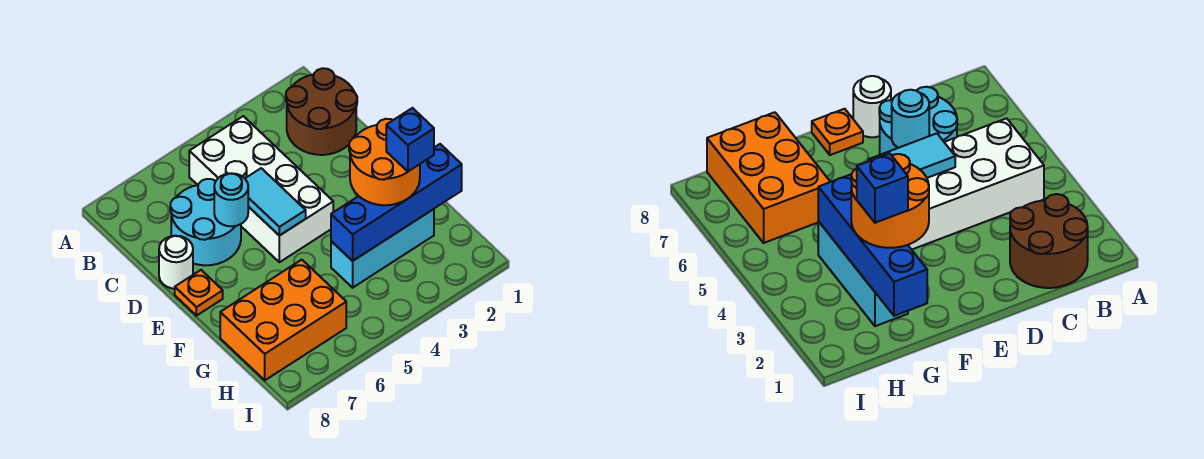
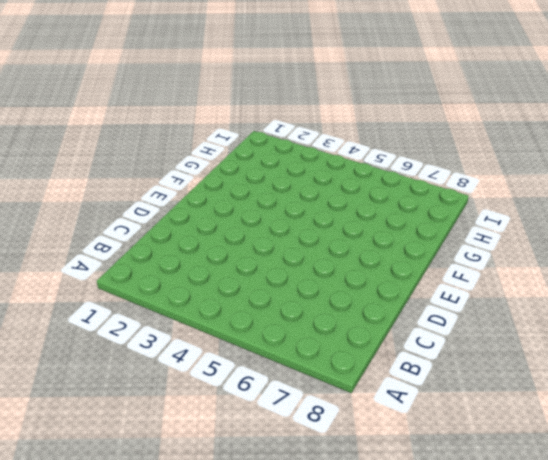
none -> brown 2x2 round brick [286,68,357,155]
none -> white 2x4 brick [189,116,333,262]
none -> cyan 2x2 round brick [170,179,241,265]

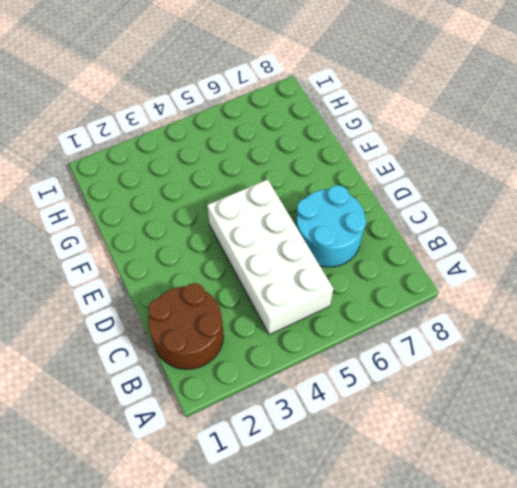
none -> white 1x1 round brick [159,236,193,289]
none -> orange 1x1 plate [175,270,223,316]
none -> cyan 1x3 brick [331,209,434,288]

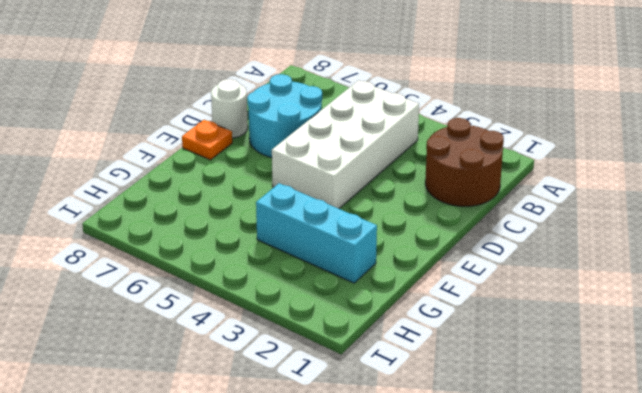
none -> orange 2x3 brick [220,260,346,380]
none -> cyan 1x2 tile [245,168,306,236]
none -> cyan 1x1 round brick [214,173,248,226]

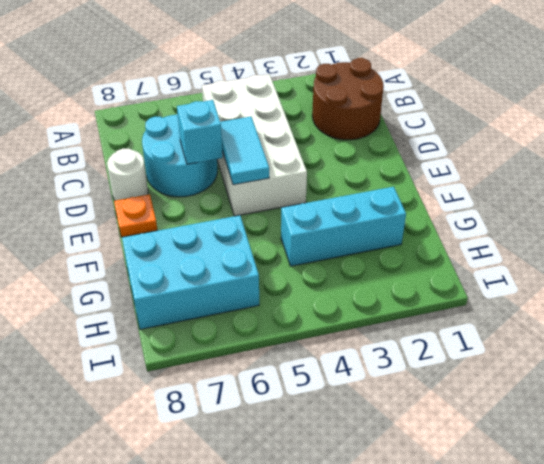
cyan 1x1 brick [177,100,223,164] -> cyan 1x1 round brick [214,173,248,226]
cyan 2x3 brick [122,215,259,329] -> orange 2x3 brick [220,260,346,380]
none -> blue 1x4 brick [331,144,462,261]
none -> orange 2x2 round brick [349,119,420,205]
none -> blue 1x1 brick [386,108,434,172]

